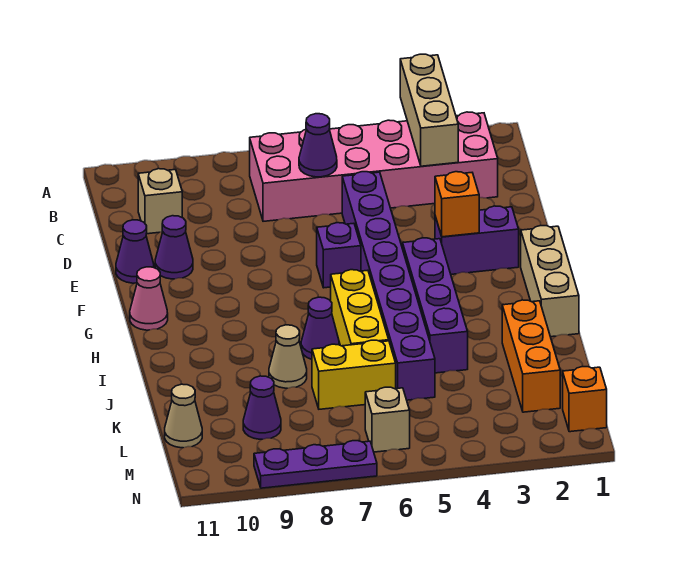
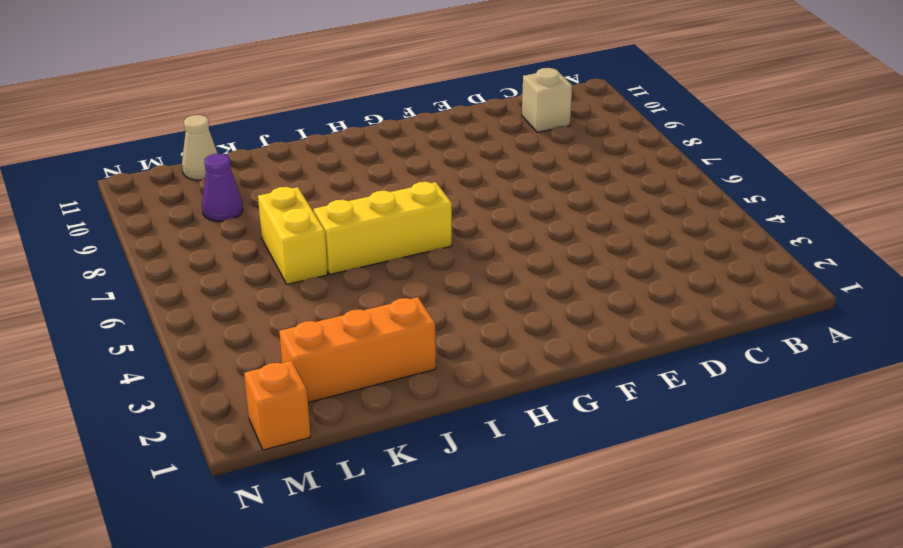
none -> pink 2x6 brick [250,112,498,221]
none -> purple 1x8 brick [342,172,435,400]
none -> purple 1x1 cone [155,216,193,279]

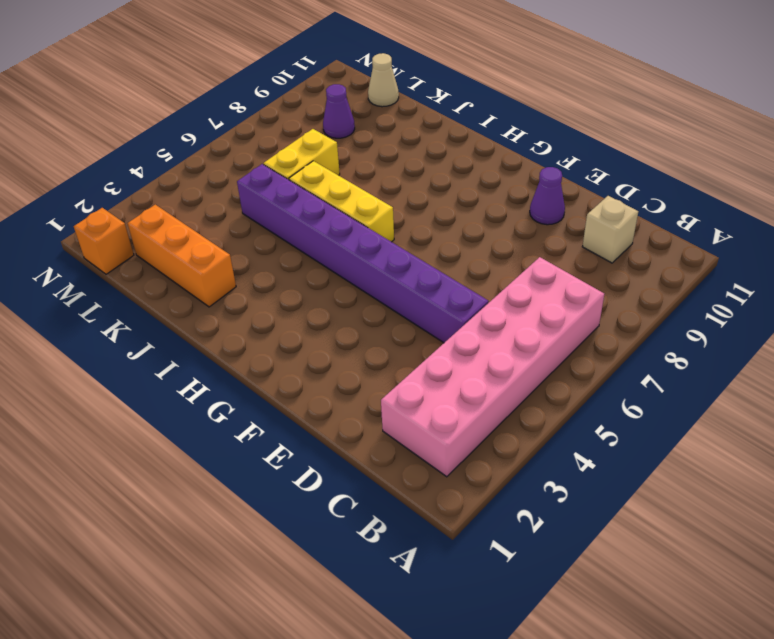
none -> purple 1x1 cone [116,220,154,283]
none -> purple 1x2 brick [435,206,519,274]
none -> purple 1x1 brick [317,223,361,288]

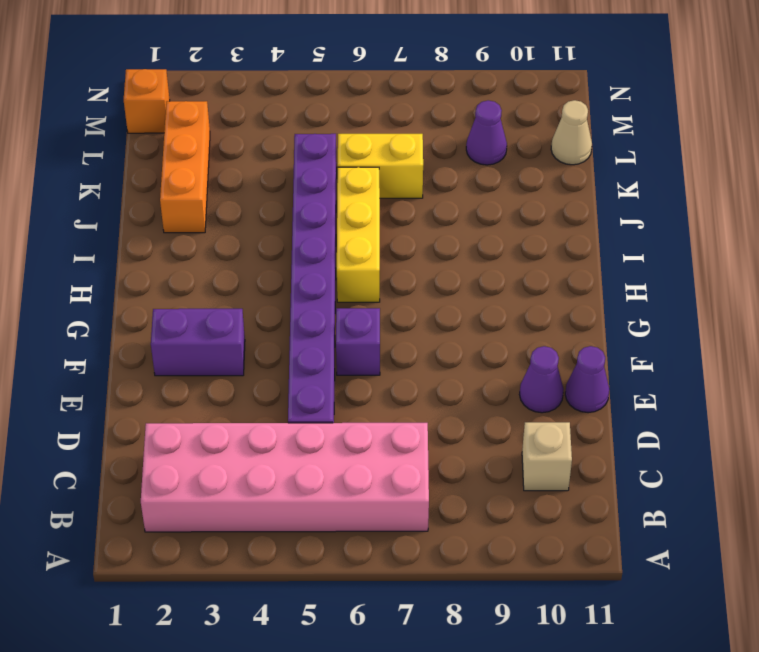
none -> tan 1x3 brick [521,225,579,337]
none -> purple 1x4 brick [403,238,468,373]
none -> pink 1x1 cone [130,267,168,330]

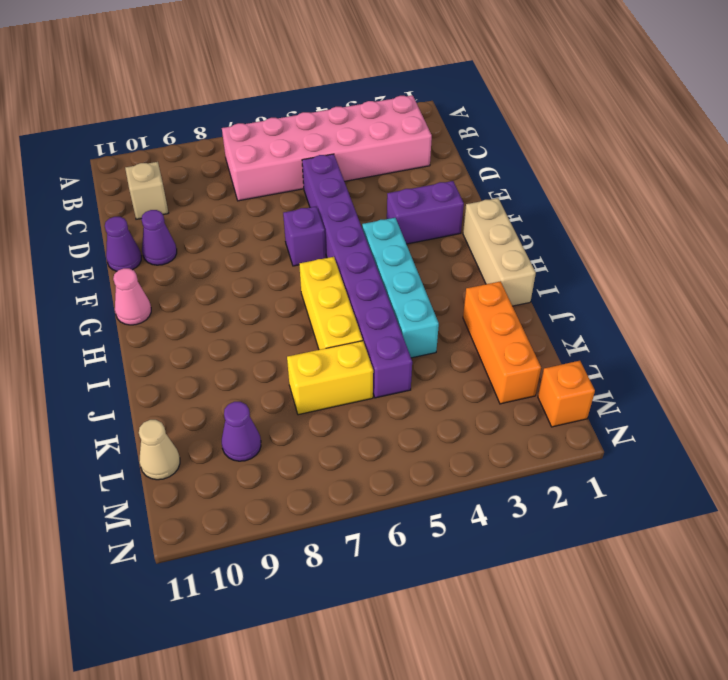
cyan 1x4 brick [362,218,439,358] -> purple 1x4 brick [403,238,468,373]
none -> purple 1x1 cone [301,297,339,359]
none -> tan 1x1 cone [269,325,307,388]
none -> tan 1x1 brick [365,387,410,452]

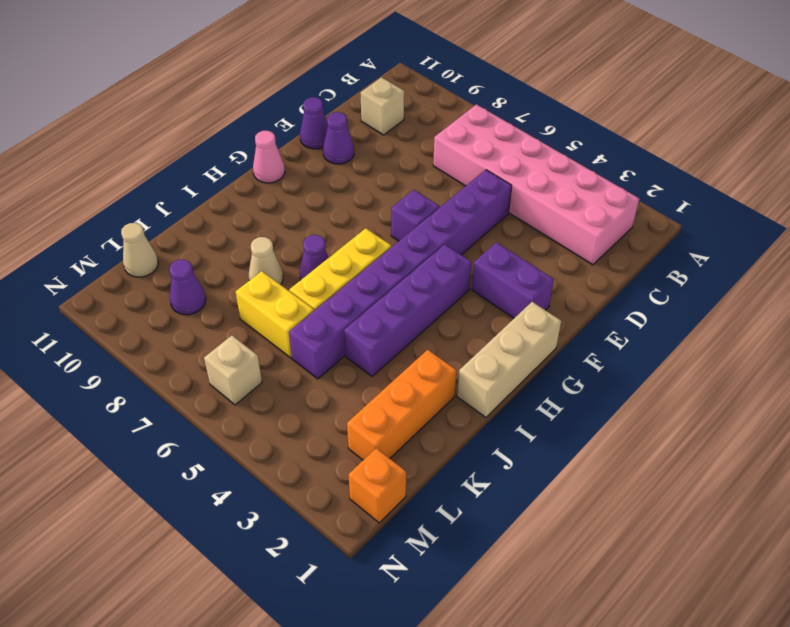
none -> purple 1x3 plate [254,441,377,488]
none -> tan 1x3 brick [400,54,458,166]
none -> purple 1x1 cone [299,114,337,177]

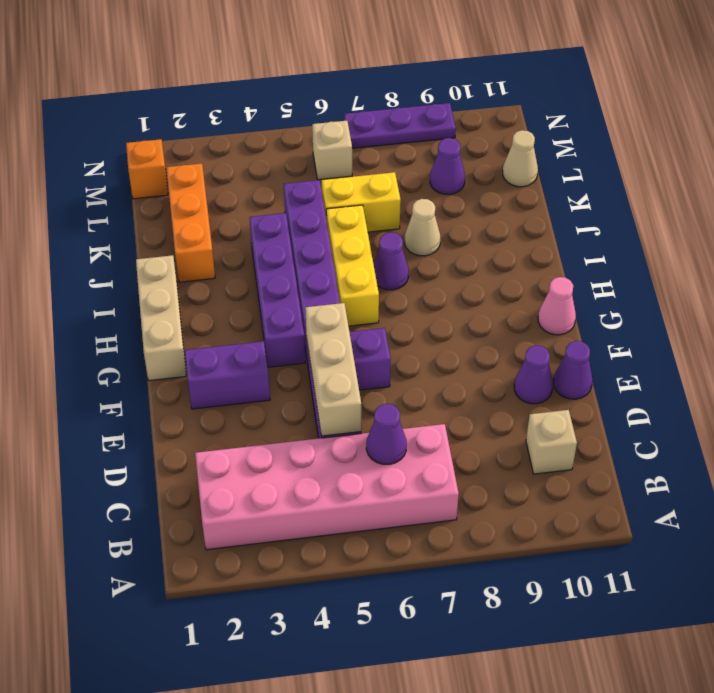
tan 1x3 brick [305,303,361,436] -> tan 1x3 brick moved to [400,54,458,166]
none -> orange 1x1 brick [435,172,479,237]

